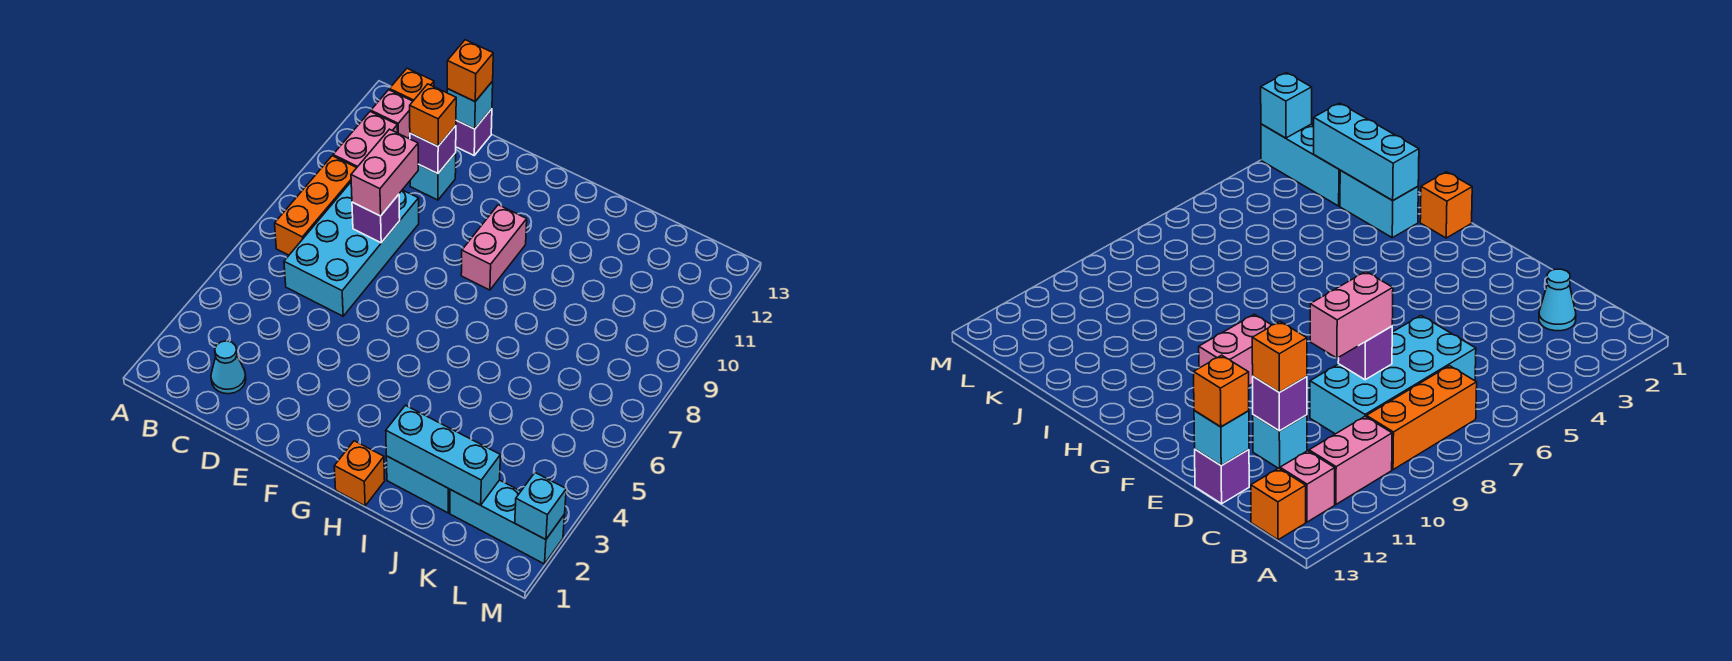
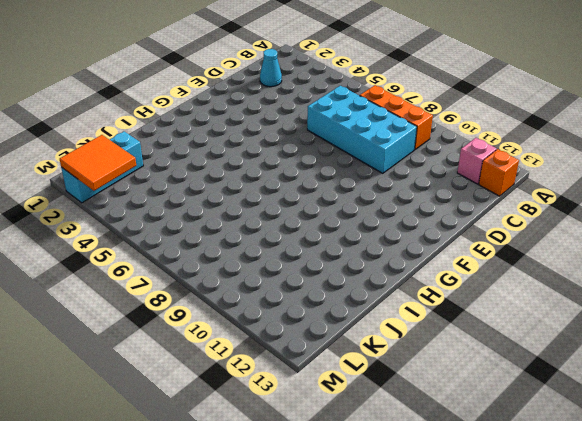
orange 2x2 tile [60,135,136,191] -> cyan 1x1 brick [515,473,566,540]
none -> pink 1x2 brick [333,112,398,168]
none -> cyan 1x1 brick [410,153,456,200]
none -> purple 1x1 brick [456,109,492,155]

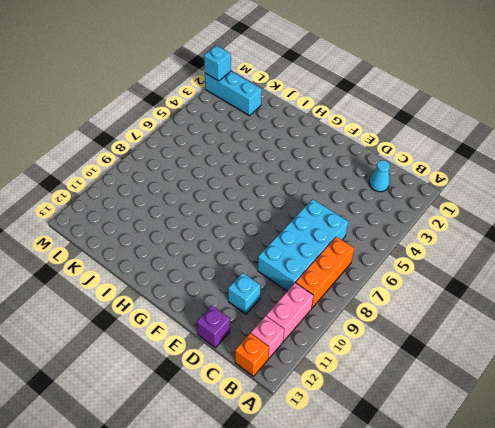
none -> pink 1x2 brick [461,205,527,290]
none -> orange 1x1 brick [334,441,385,506]
none -> cyan 1x2 brick [386,456,450,513]

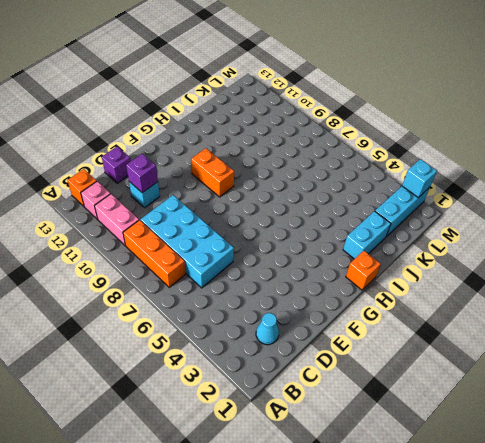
orange 1x2 brick [191,148,234,197] -> pink 1x2 brick [461,205,527,290]
none -> purple 1x1 brick [352,195,400,243]
none -> cyan 1x1 brick [447,81,493,129]
none -> cyan 1x3 brick [386,405,500,505]

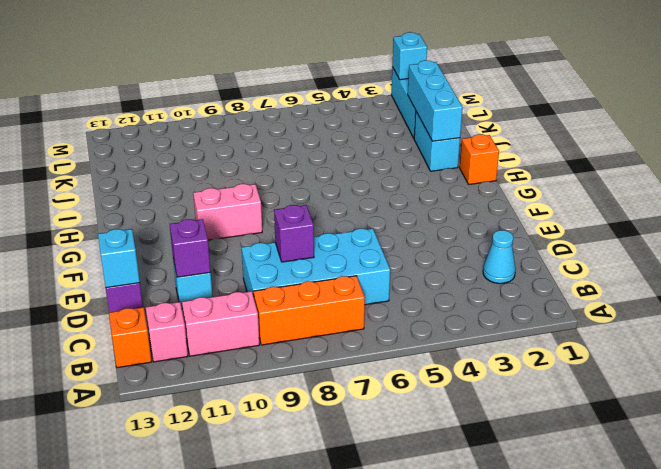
none -> pink 1x2 brick [351,129,418,216]
none -> orange 1x1 brick [410,84,456,146]
none -> orange 1x1 brick [447,40,493,101]

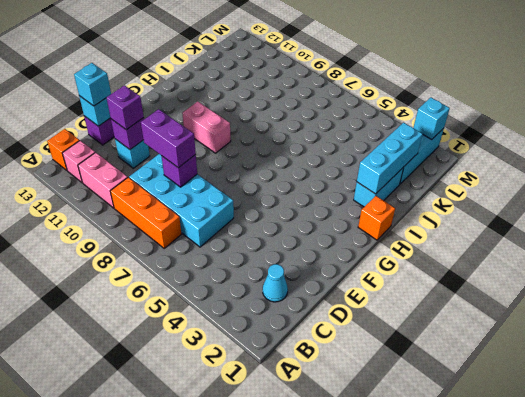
purple 1x2 brick [141,109,196,168] -> pink 1x2 brick [351,129,418,216]
purple 1x1 brick [107,85,144,130] -> orange 1x1 brick [410,84,456,146]
cyan 1x1 brick [74,63,111,106] -> orange 1x1 brick [447,40,493,101]

